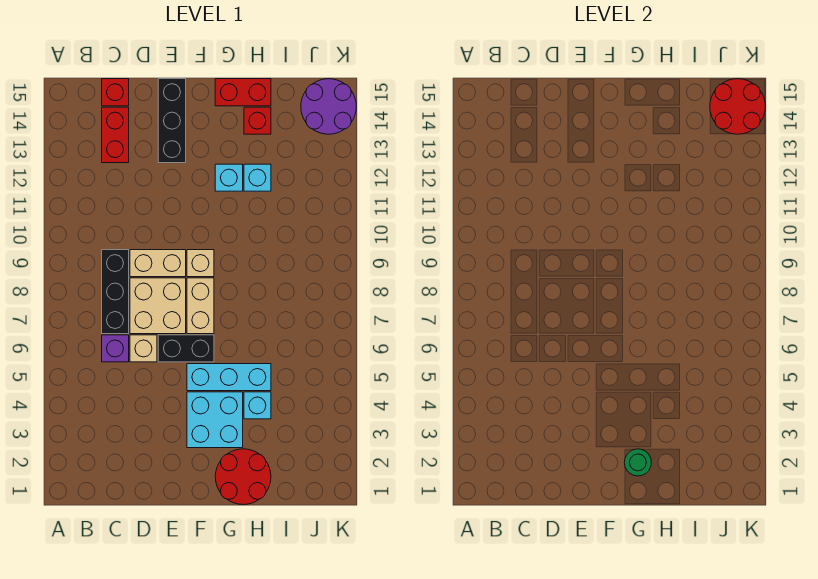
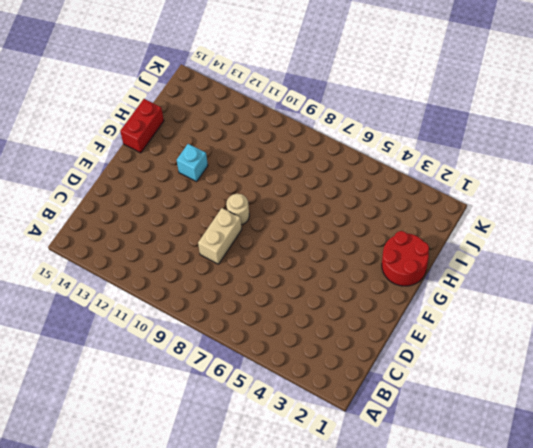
tan 1x1 round brick [226,194,249,225] -> tan 1x1 brick [187,250,214,277]
none -> purple 1x1 brick [102,335,129,362]
none -> black 1x3 brick [102,250,129,334]
none -> red 1x2 brick [102,107,129,163]

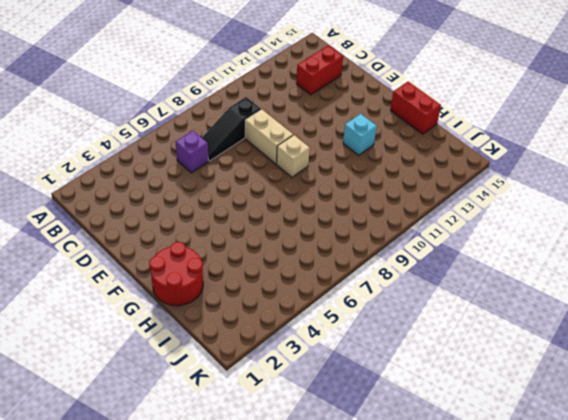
black 1x3 slope [202,97,261,161] -> black 1x3 brick [102,250,129,334]
none -> red 1x1 brick [102,79,129,106]
none -> tan 1x1 brick [130,335,157,362]
none -> tan 2x2 brick [130,278,186,334]

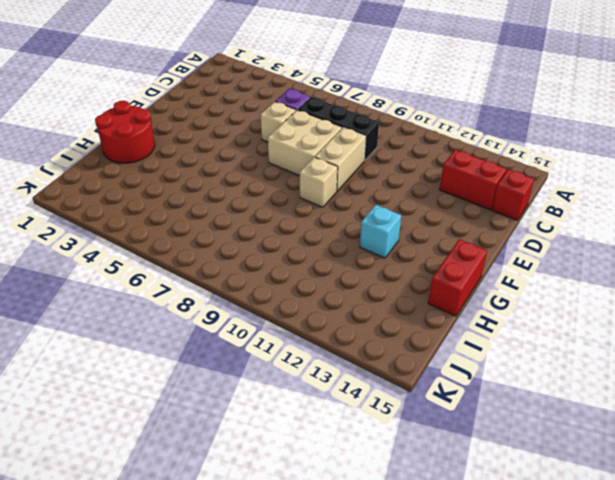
none -> black 1x2 brick [158,335,214,362]
none -> black 1x3 brick [158,79,186,163]
none -> cyan 2x2 brick [187,392,243,448]

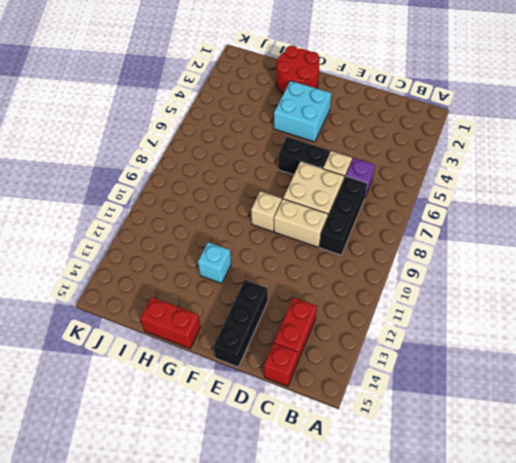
none -> cyan 1x3 brick [187,364,271,391]
none -> tan 1x2 brick [187,278,214,334]
none -> cyan 1x1 brick [244,392,271,419]

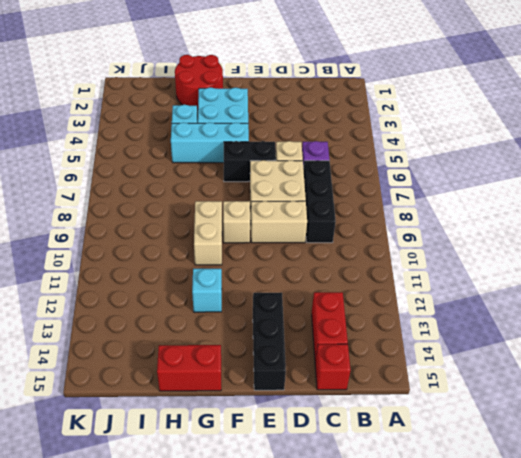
tan 1x2 brick [194,201,222,265] -> tan 1x2 brick moved to [187,278,214,334]
none -> cyan 1x1 brick [244,164,271,191]
none -> red 1x1 brick [244,107,271,134]
none -> purple 2x2 round brick [301,79,356,134]

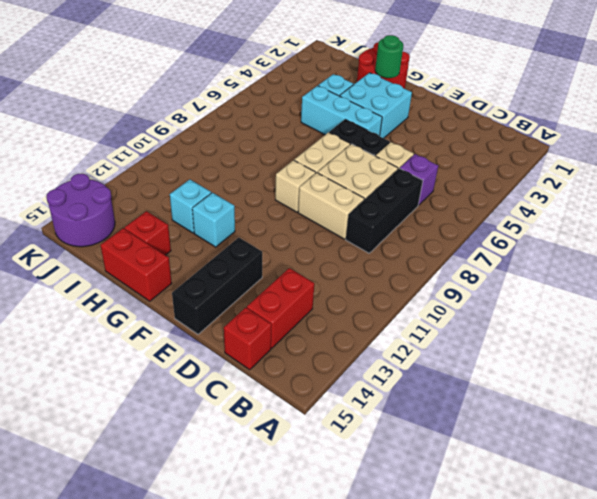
none -> red 2x2 round brick [710,79,765,134]

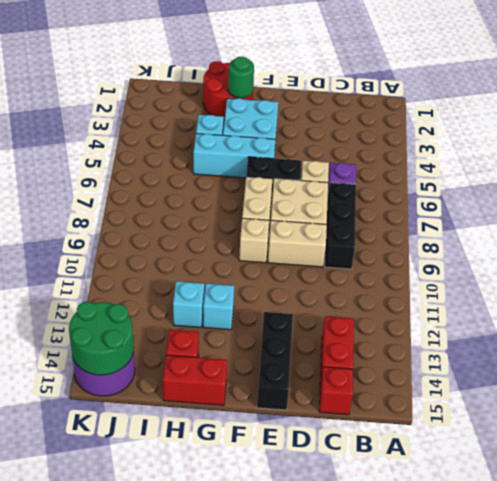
green 2x2 round brick [69,302,133,375] -> red 2x2 round brick [710,79,765,134]

